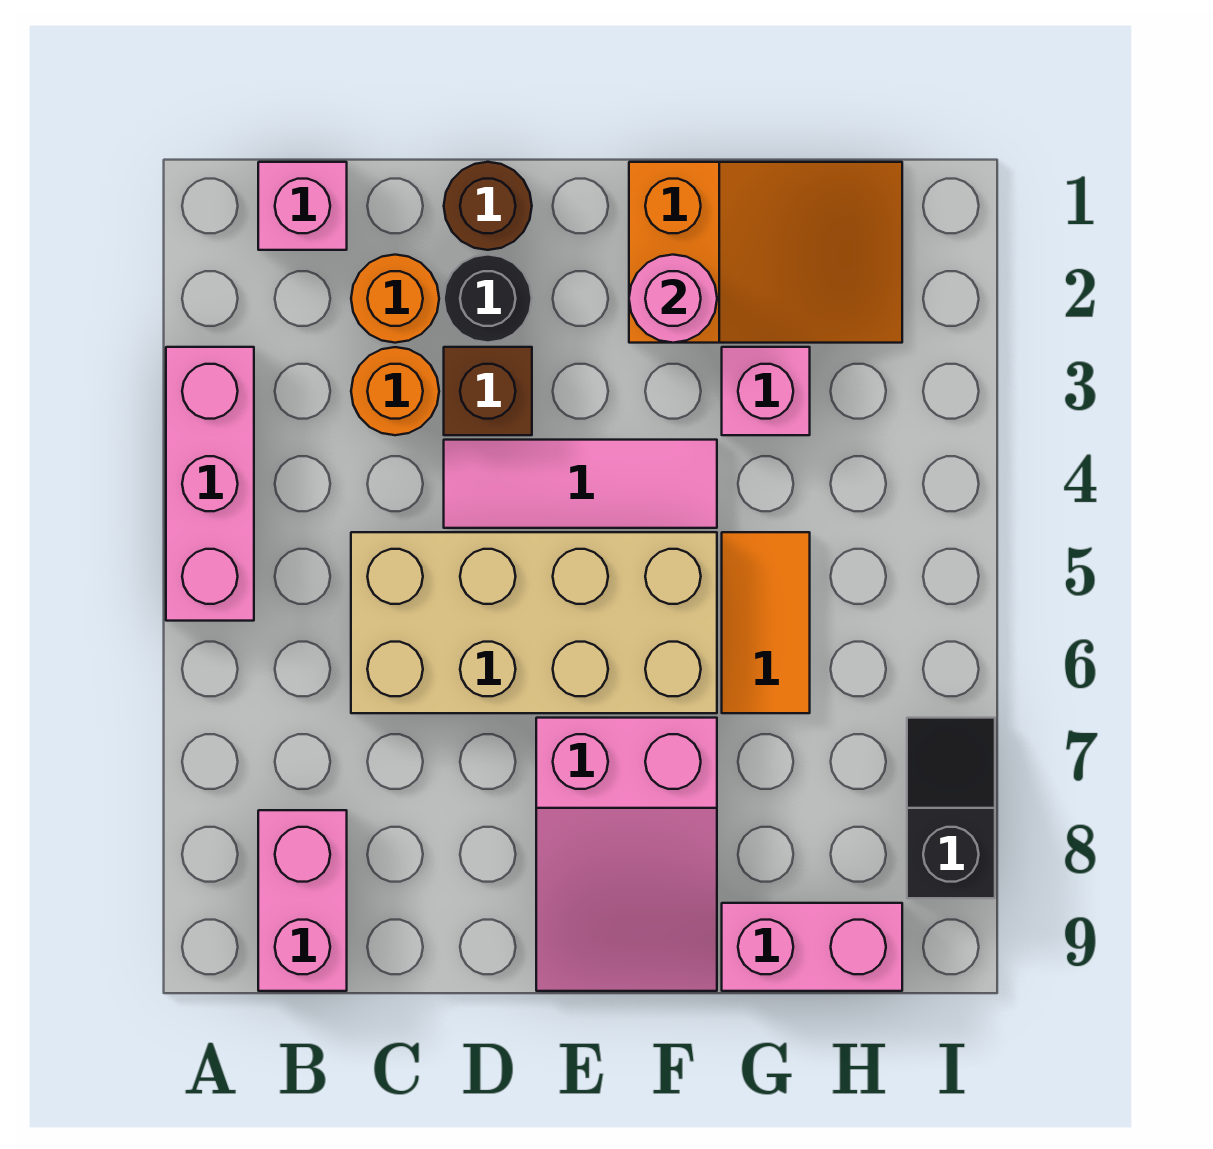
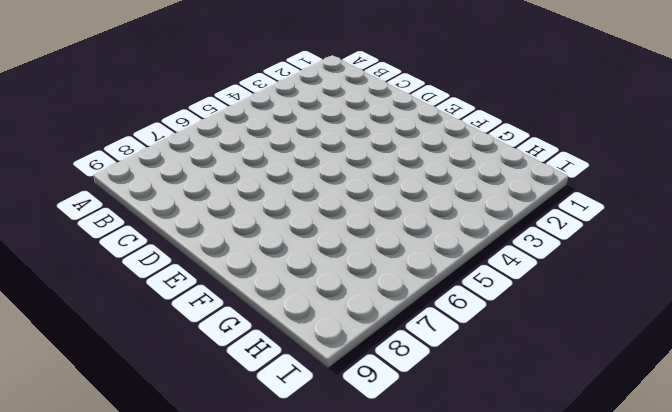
none -> pink 1x3 brick [166,347,254,621]
none -> pink 1x1 brick [258,162,347,250]
none -> pink 1x2 brick [258,810,347,991]

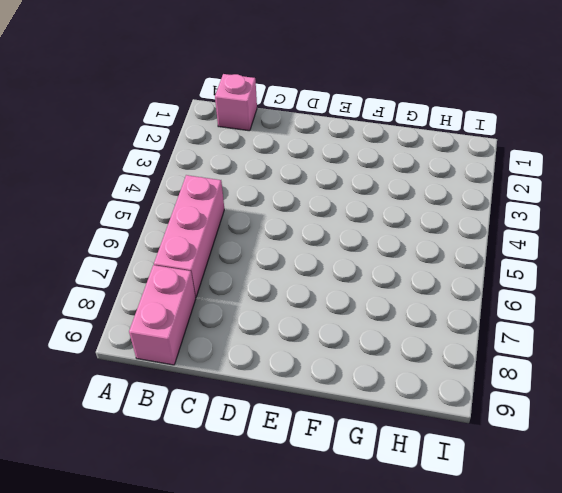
pink 1x3 brick [154,175,224,298] -> pink 1x3 brick moved to [166,347,254,621]
none -> orange 1x1 round brick [351,255,439,343]
none -> orange 1x1 round brick [351,347,439,435]
none -> tan 2x4 brick [351,532,717,713]

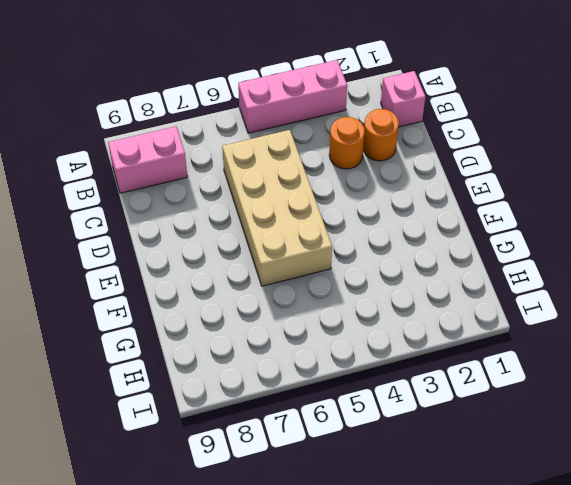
none -> brown 1x1 round brick [444,162,532,250]
none -> black 1x1 round brick [444,255,532,343]
none -> brown 1x1 brick [444,347,532,435]

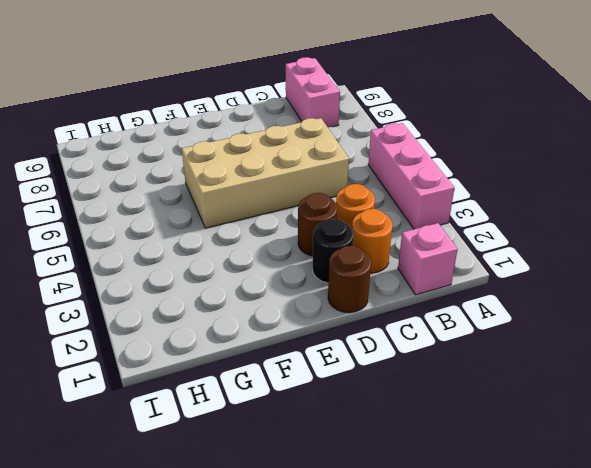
brown 1x1 round brick [298,193,337,256] -> brown 1x1 brick [444,347,532,435]
none -> pink 1x3 tile [444,440,717,528]
none -> pink 2x3 slope [536,718,717,991]
none -> orange 2x3 slope [629,162,902,343]

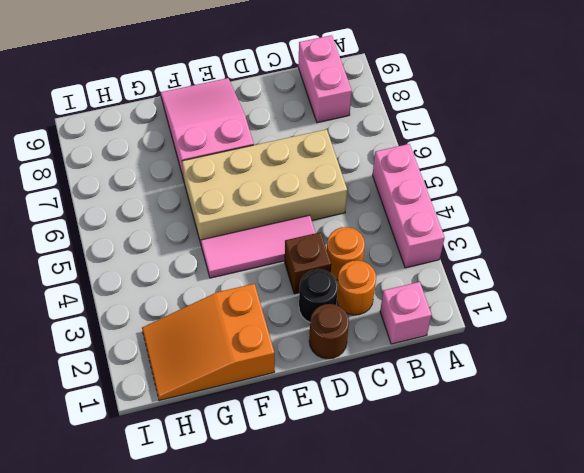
none -> pink 1x1 brick [722,347,810,435]
none -> orange 1x2 tile [722,532,810,713]
none -> pink 1x2 brick [722,903,902,991]

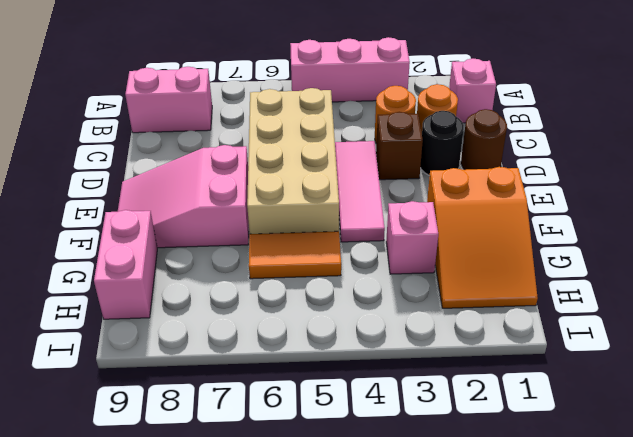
none -> black 1x2 slope [907,718,995,898]
none -> pink 1x1 round brick [629,255,717,343]

